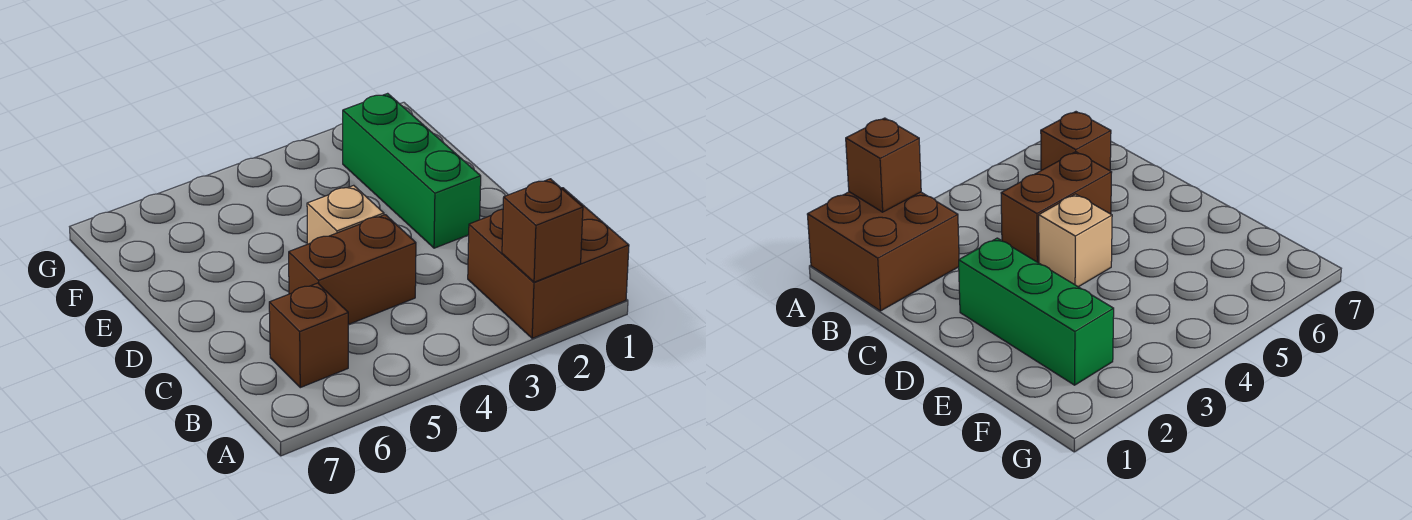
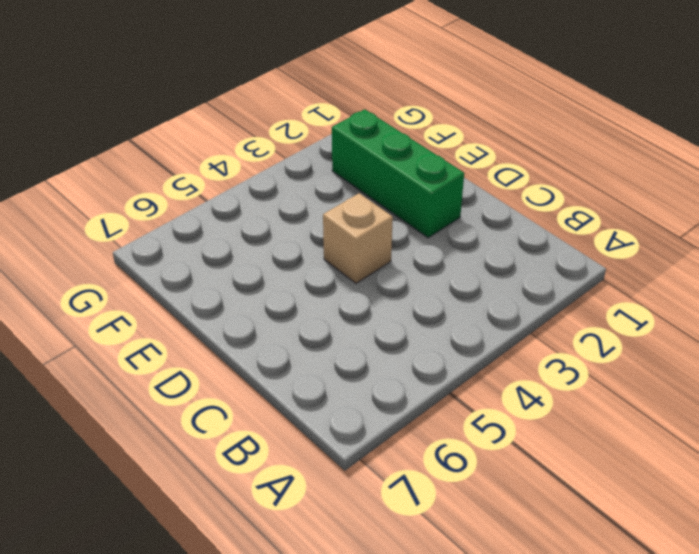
none -> brown 2x2 brick [468,188,629,338]
none -> brown 1x1 brick [269,283,348,388]

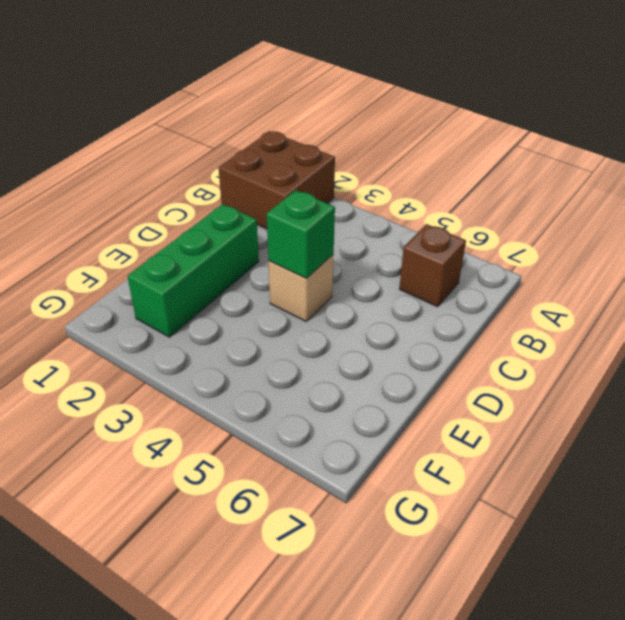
green 1x1 brick [267,190,335,278] -> none
none -> brown 1x2 brick [289,215,416,325]
none -> brown 1x1 brick [502,179,583,282]

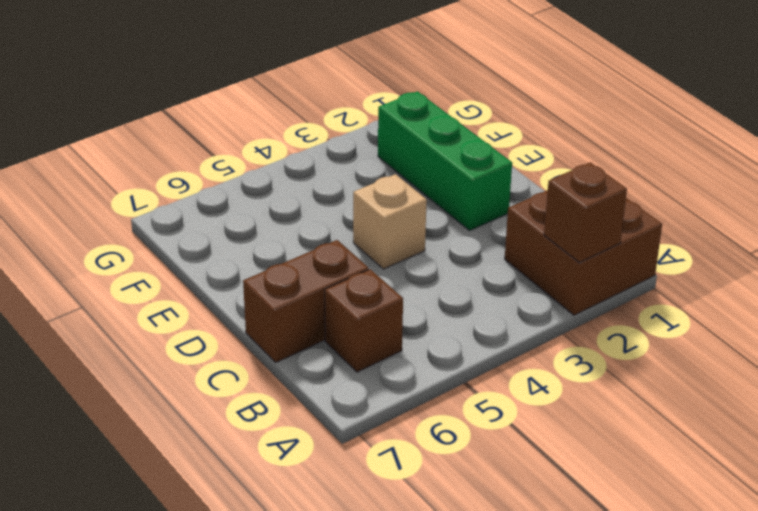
brown 1x2 brick [243,240,369,362] -> brown 1x2 brick moved to [289,215,416,325]

